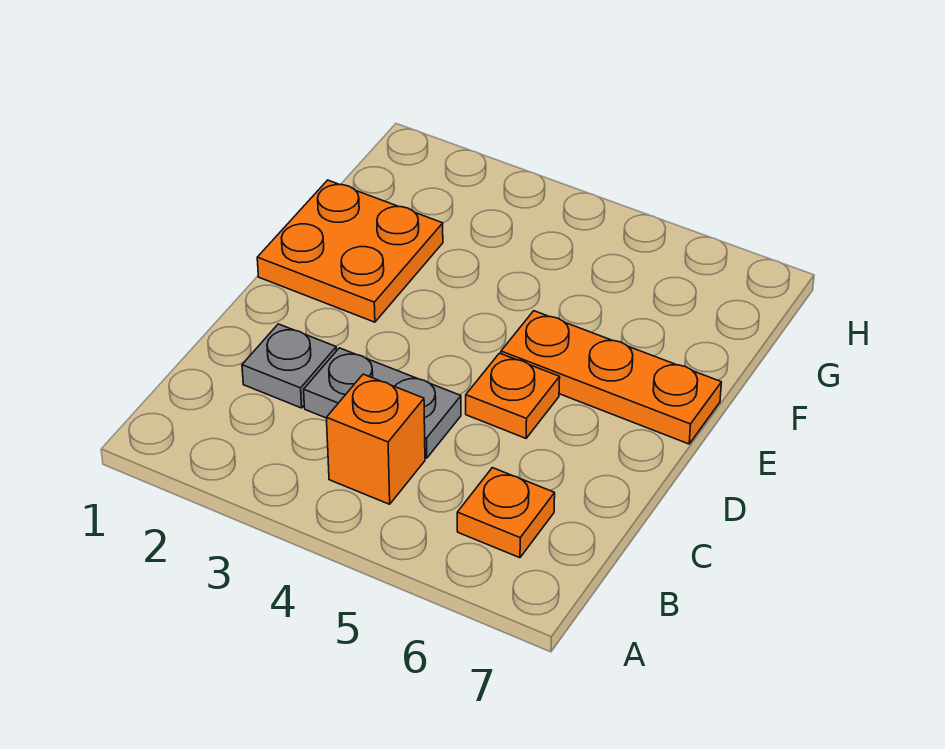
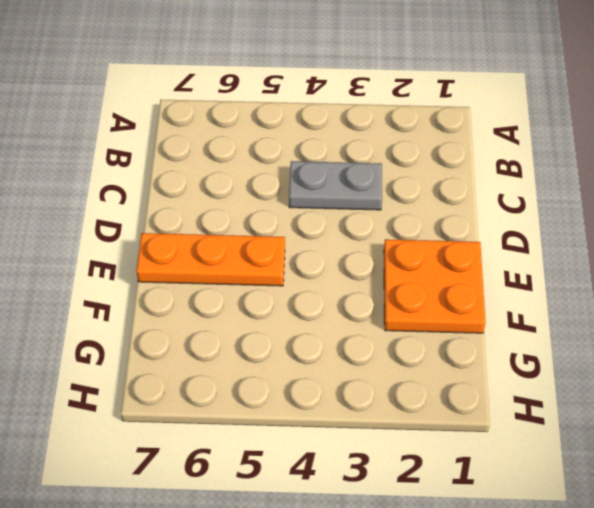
none -> orange 1x1 brick [326,374,425,504]
none -> orange 1x1 plate [457,468,555,558]

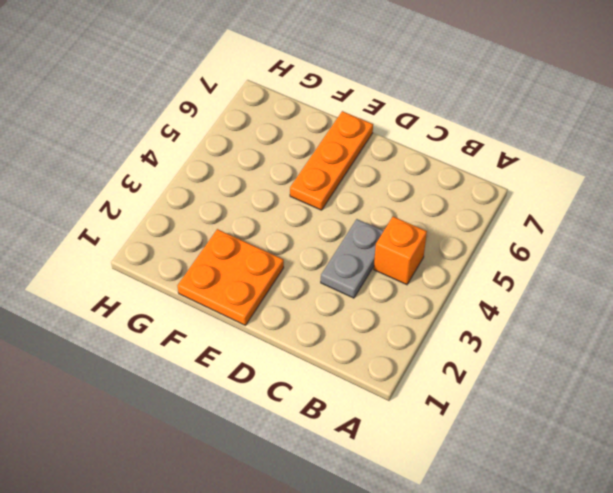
none -> orange 1x1 plate [457,468,555,558]
none -> grey 1x1 plate [242,324,336,408]

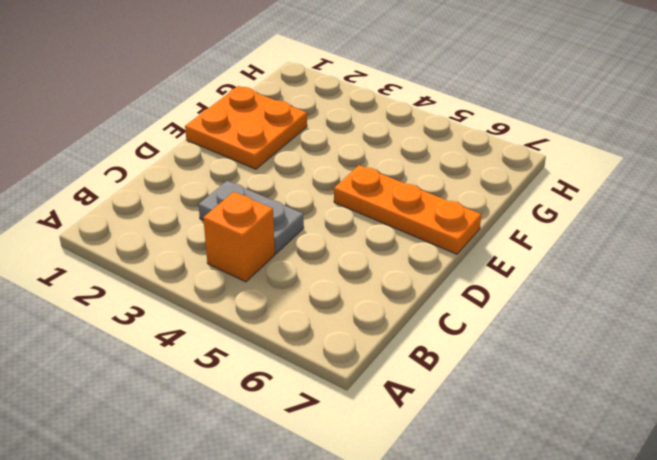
none -> orange 1x1 plate [457,468,555,558]
none -> grey 1x1 plate [242,324,336,408]

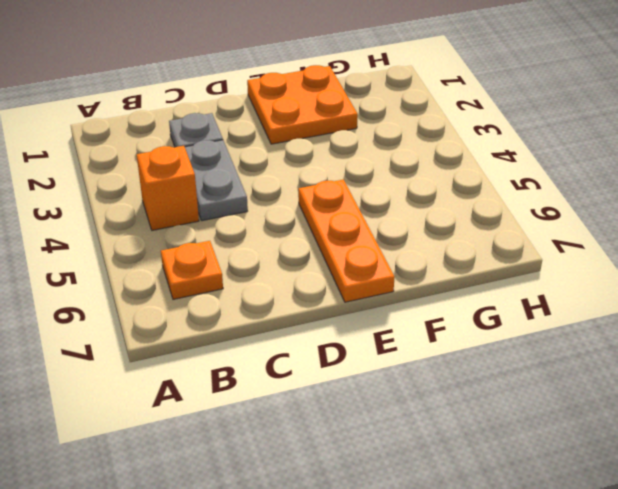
none -> orange 1x1 plate [466,353,560,438]

